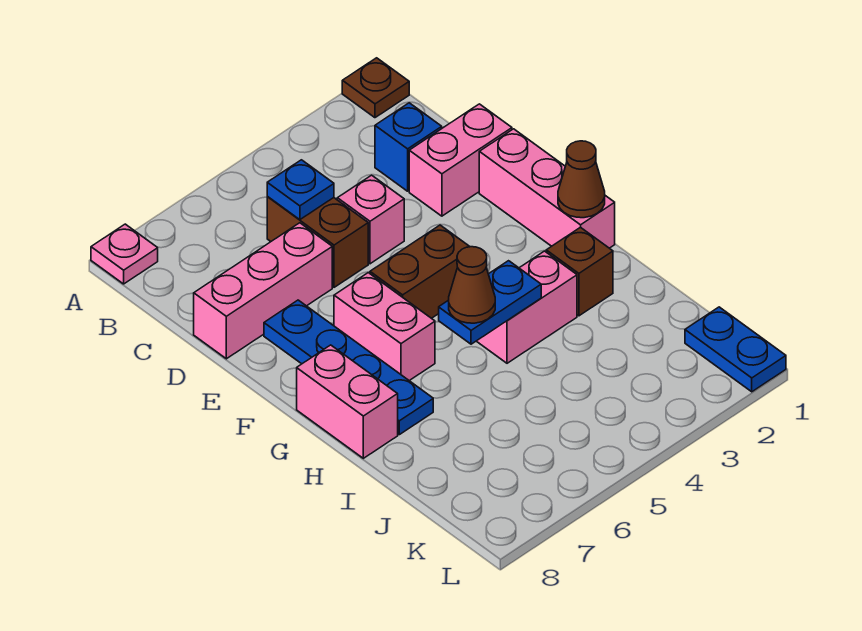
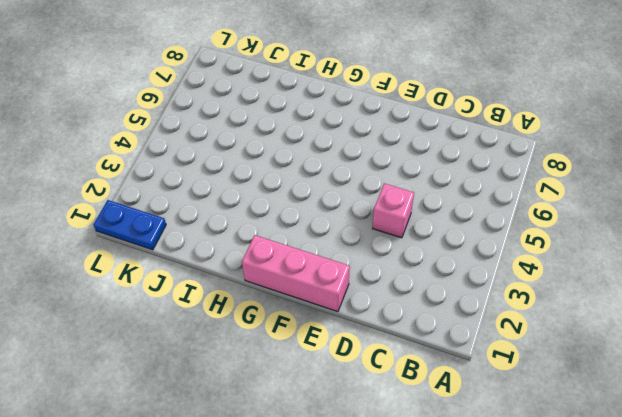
none -> brown 1x1 plate [342,58,409,118]
none -> pink 1x1 plate [91,224,158,284]
none -> blue 1x1 brick [375,103,442,191]

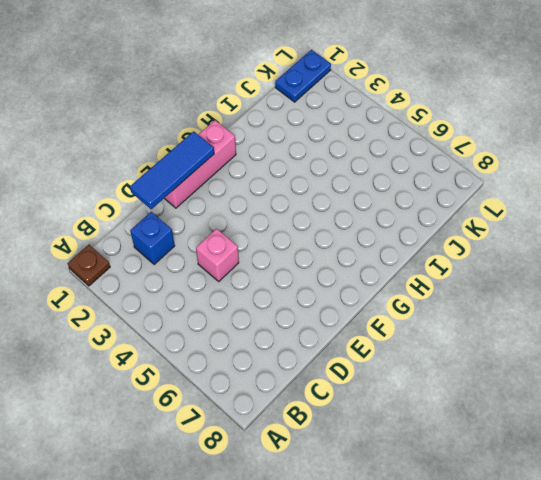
blue 1x3 tile [130,131,214,209] -> none
none -> pink 1x1 plate [91,224,158,284]
none -> brown 1x2 brick [267,197,368,287]
none -> pink 1x2 brick [409,104,512,216]

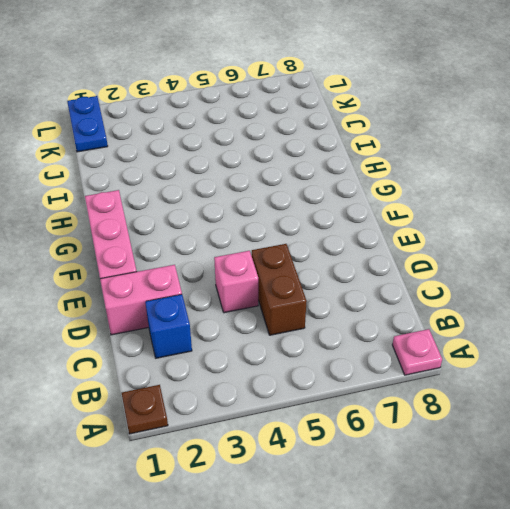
none -> pink 1x3 brick [194,223,332,359]
none -> blue 1x4 plate [264,300,433,435]
none -> brown 1x2 brick [370,225,470,318]

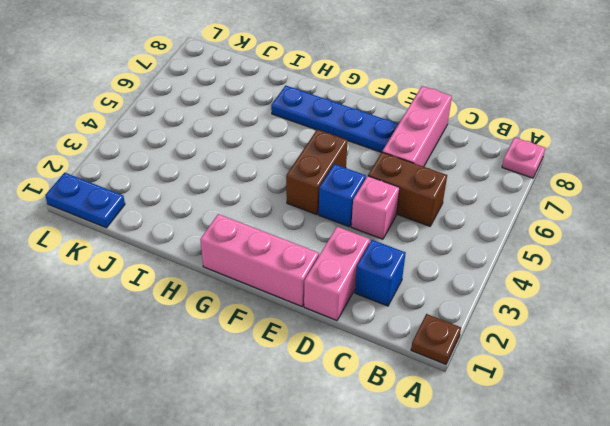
blue 1x1 brick [319,164,366,227] -> none
none -> pink 1x2 brick [334,273,435,381]
none -> pink 1x2 brick [297,345,398,458]
none -> brown 1x1 brick [546,227,613,316]

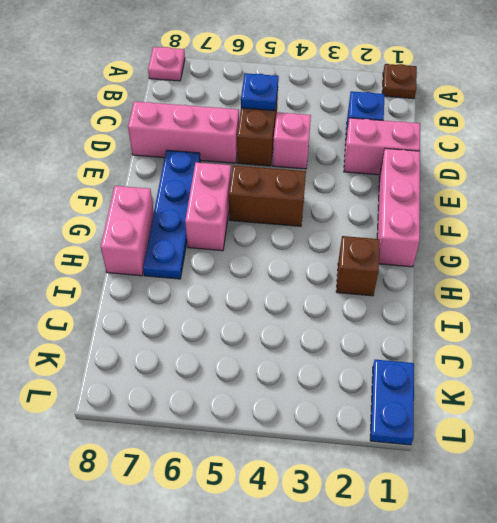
none -> pink 1x2 brick [477,251,577,363]
none -> brown 1x1 cone [558,141,605,218]
none -> blue 1x2 plate [439,261,541,344]

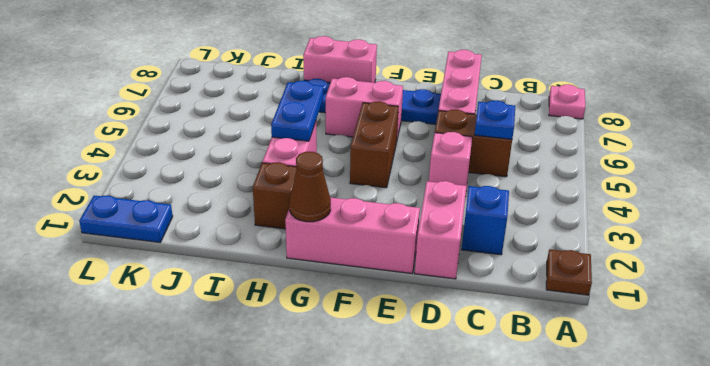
none -> brown 1x1 cone [449,247,495,323]

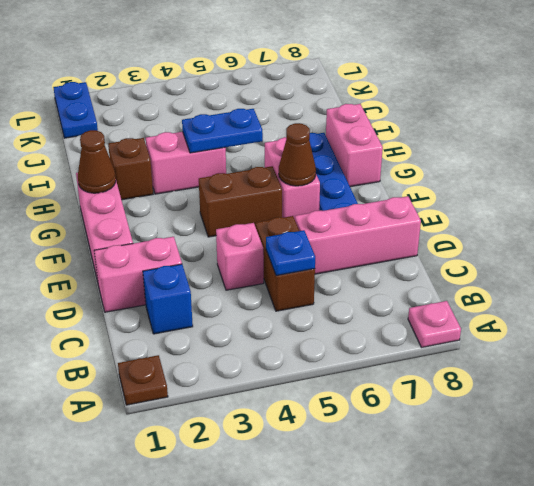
brown 1x1 cone [279,123,316,186] -> brown 1x1 cone moved to [449,247,495,323]

